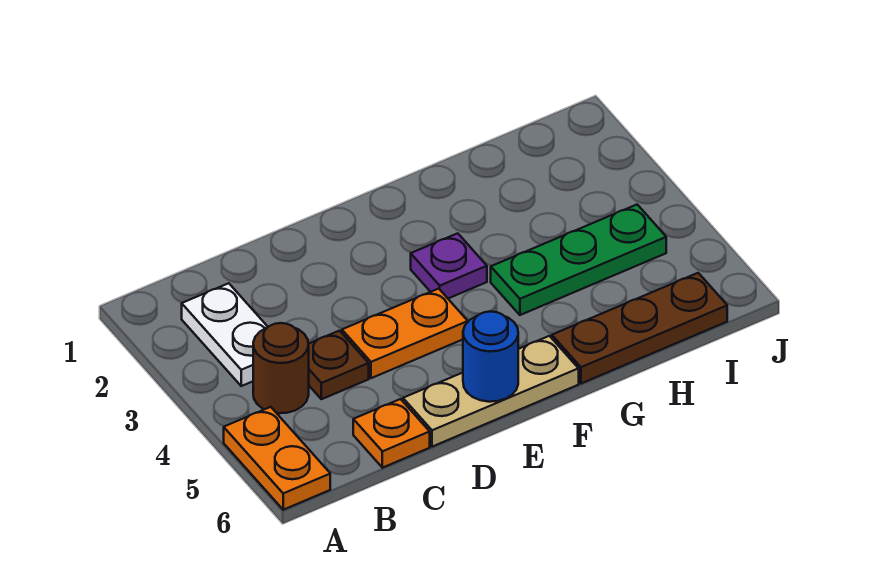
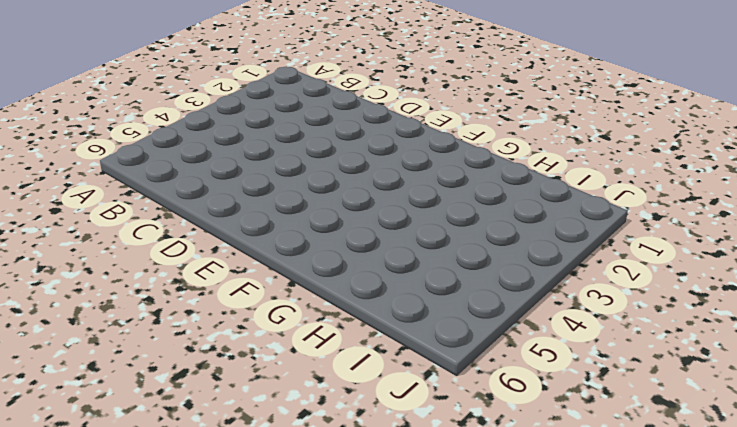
none -> orange 1x2 plate [224,407,330,510]
none -> white 1x2 plate [182,283,268,386]

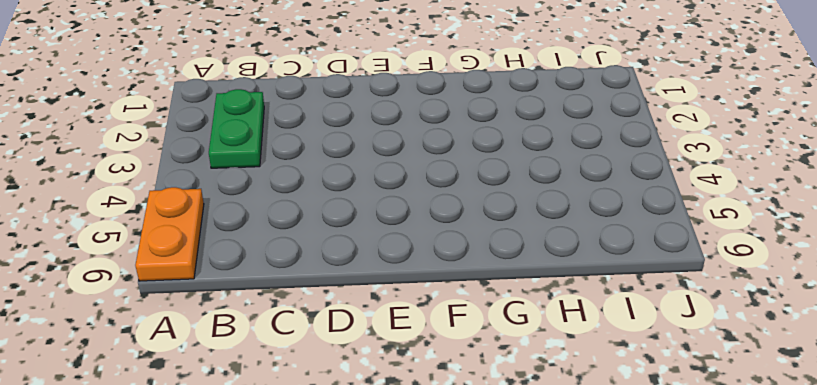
green 1x2 plate [209,89,264,168] -> white 1x2 plate [182,283,268,386]
none -> brown 1x1 round brick [253,323,309,413]
none -> brown 1x1 plate [308,331,369,399]

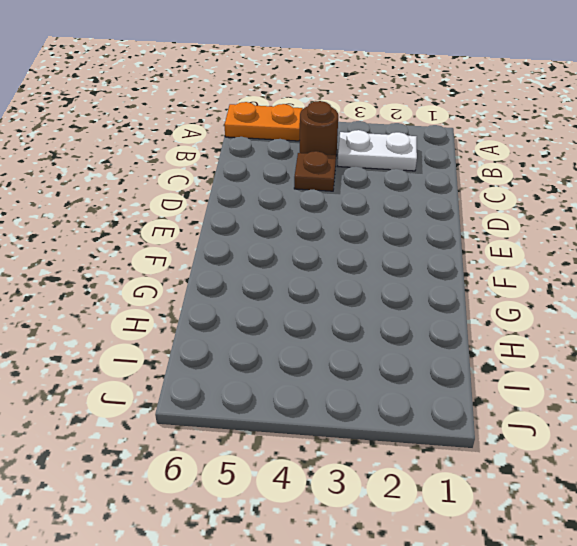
none -> orange 1x1 plate [353,399,430,468]
none -> orange 1x2 plate [342,289,468,378]

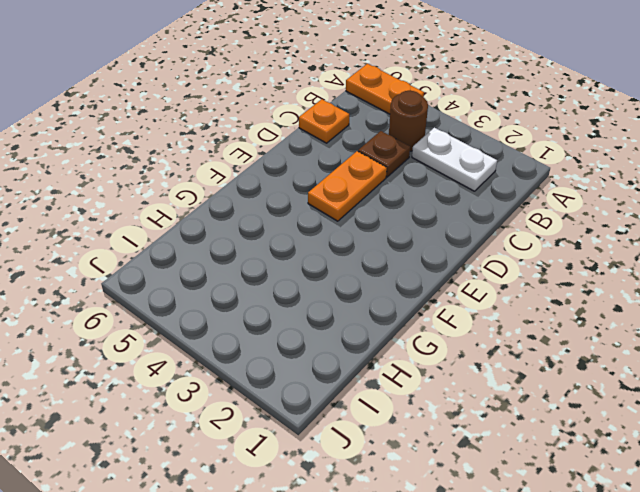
none -> tan 1x3 plate [403,336,579,447]
none -> purple 1x1 plate [411,233,487,298]

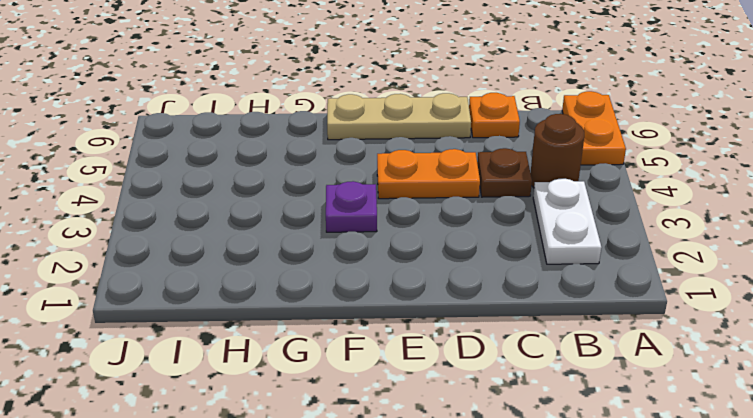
none -> green 1x3 plate [491,205,666,315]
none -> brown 1x3 plate [552,273,727,383]

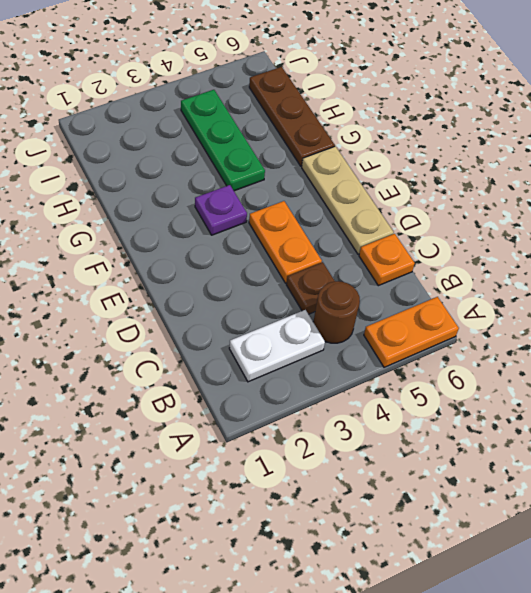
none -> blue 1x1 round brick [463,312,518,402]

